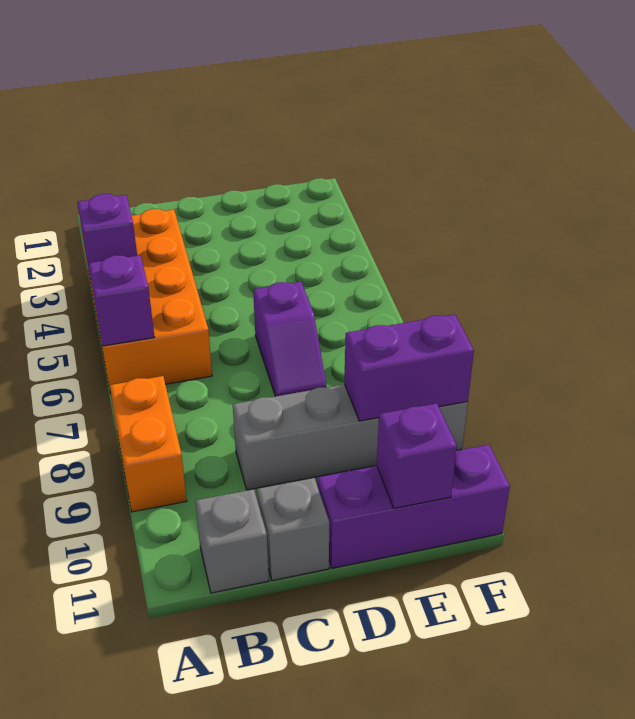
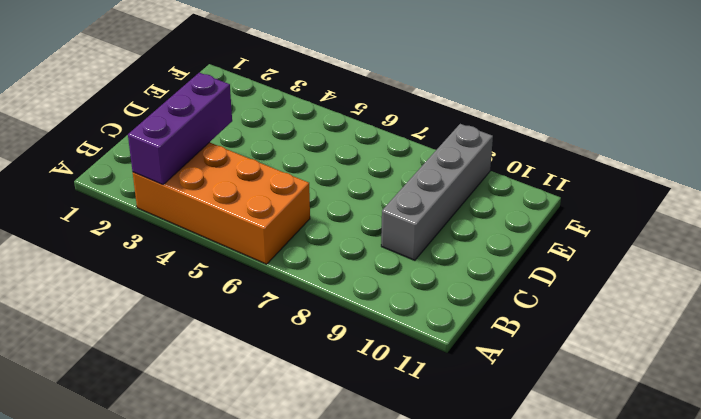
purple 1x3 brick [128,73,232,184] -> purple 1x3 brick moved to [317,445,510,568]
none -> orange 1x2 brick [110,376,187,512]
none -> grey 1x1 brick [195,489,269,593]

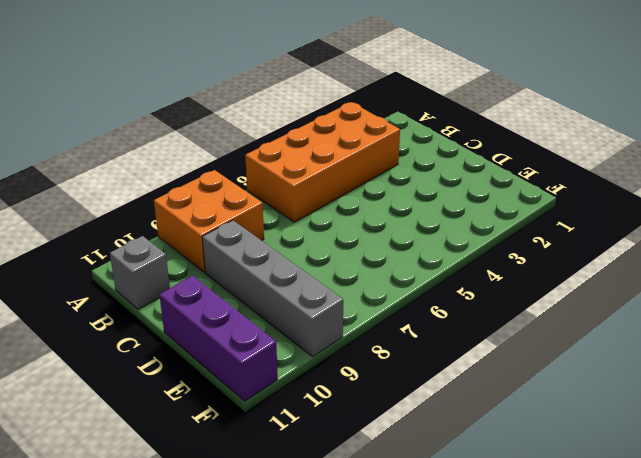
orange 2x2 brick [154,170,264,272] -> orange 1x2 brick [110,376,187,512]
none -> grey 1x1 brick [257,478,329,581]
none -> purple 1x2 slope [253,282,326,396]

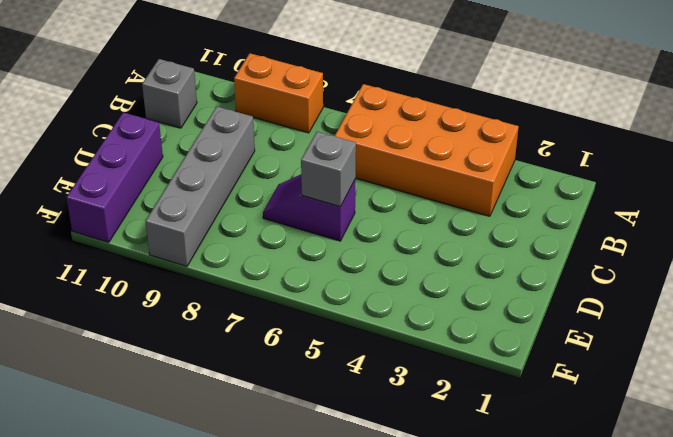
grey 1x1 brick [301,132,356,207] -> grey 1x1 brick moved to [257,478,329,581]
none -> purple 1x1 brick [77,194,137,280]
none -> purple 1x1 brick [88,255,154,346]

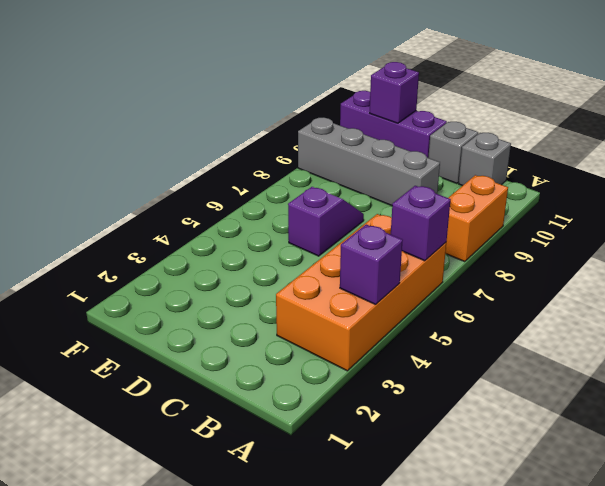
none -> purple 1x2 brick [344,314,474,421]

